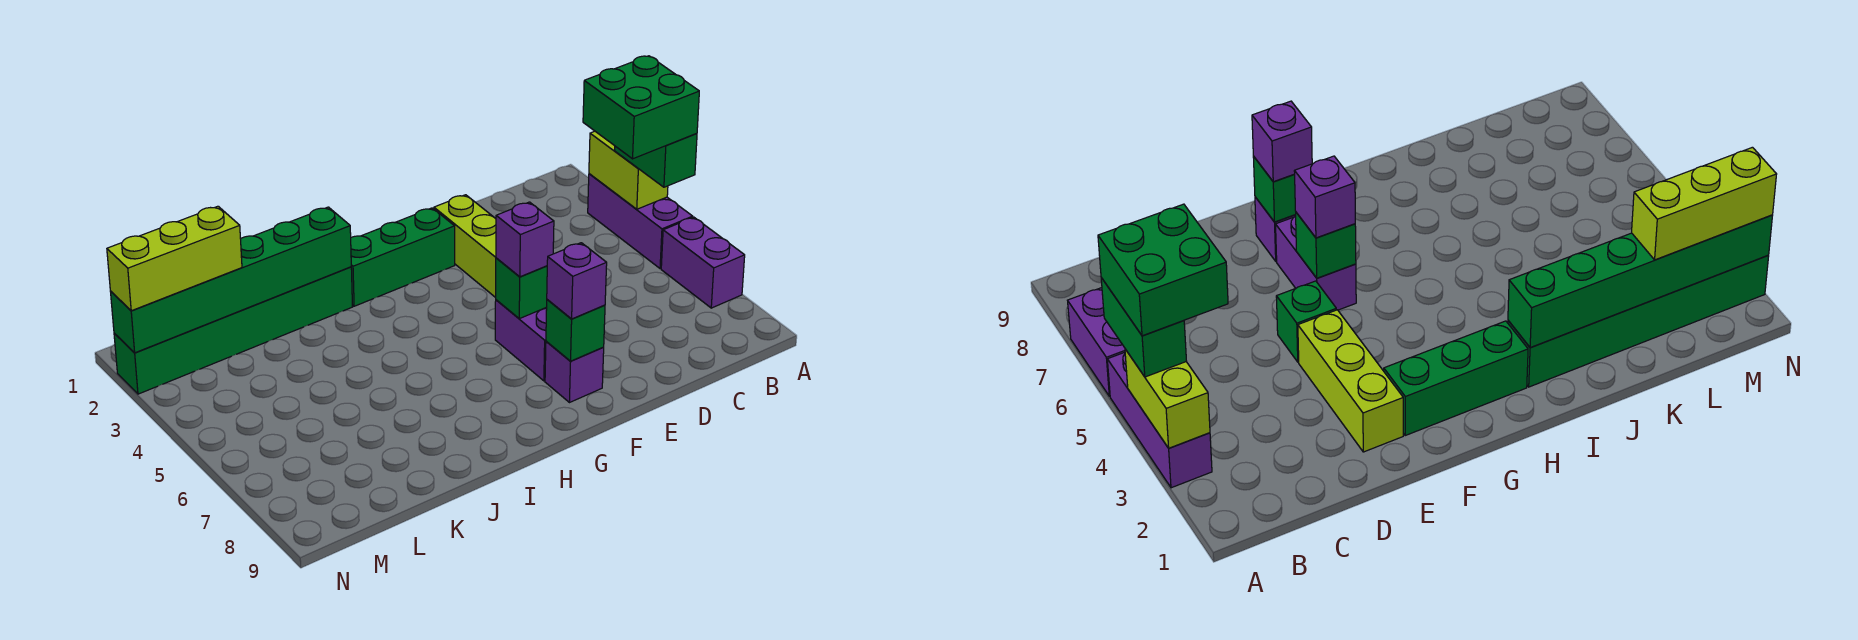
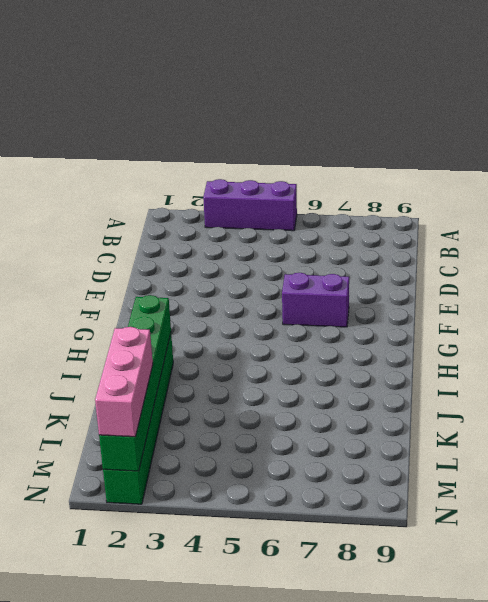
pink 1x3 brick [95,327,153,437] -> lime 1x3 brick [107,206,242,311]
none -> purple 1x2 brick [661,217,745,308]
none -> lime 1x3 brick [434,195,496,298]
none -> green 1x1 brick [1276,281,1336,362]

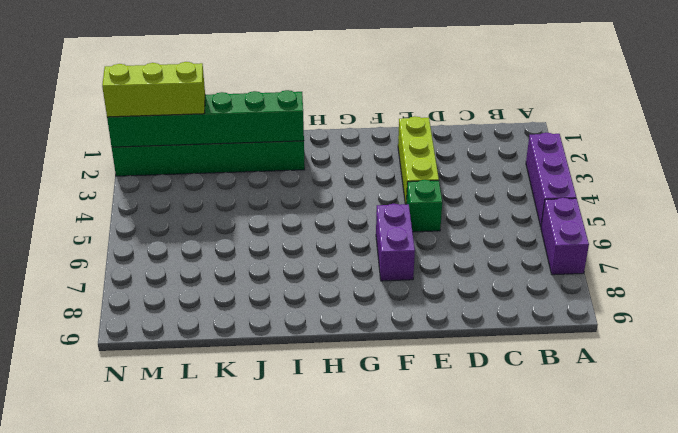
none -> green 1x3 brick [351,208,455,306]
none -> purple 1x1 brick [545,341,604,403]
none -> lime 1x2 brick [589,131,668,209]

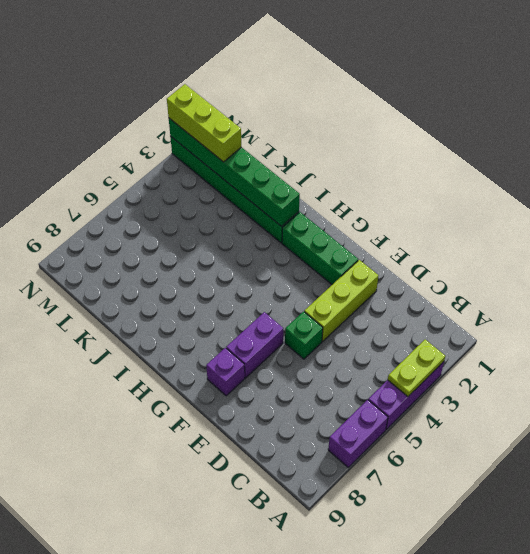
lime 1x2 plate [388,340,445,397] -> lime 1x2 brick [589,131,668,209]
none -> green 1x1 brick [496,258,547,319]
none -> green 1x1 brick [546,300,605,361]
none -> green 1x2 brick [615,134,697,187]

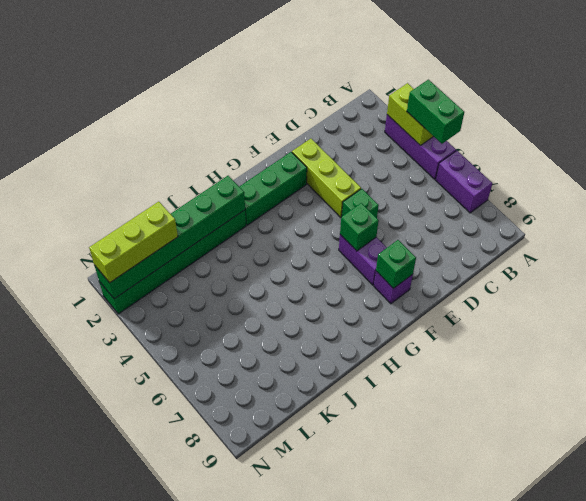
none -> purple 1x1 brick [496,202,554,277]
none -> purple 1x1 brick [547,243,607,319]
none -> green 2x2 brick [583,56,699,159]

